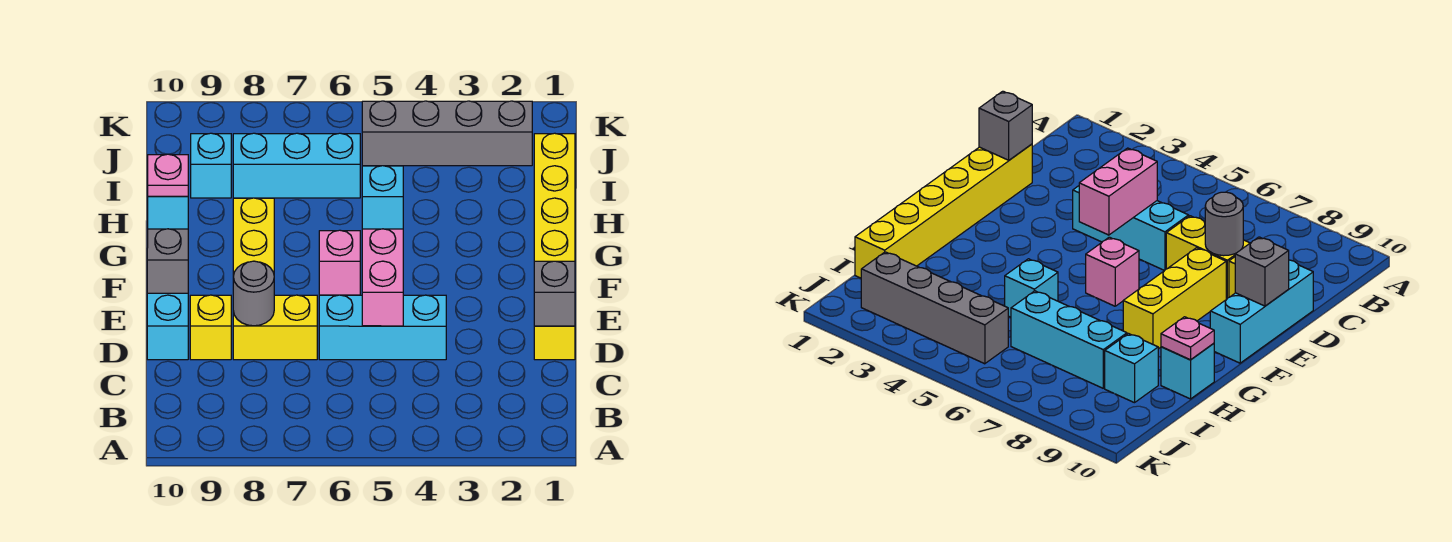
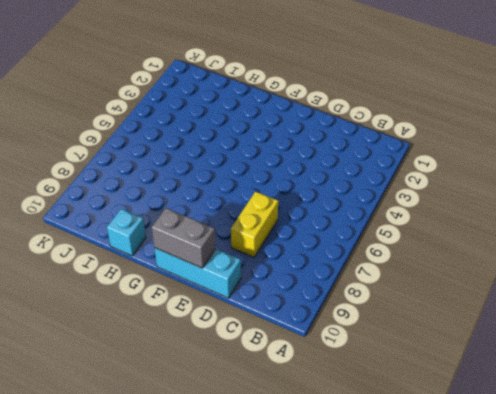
grey 1x2 brick [152,208,216,268] -> grey 1x1 brick [147,229,188,293]
none -> yellow 1x6 brick [534,133,575,360]
none -> cyan 1x3 brick [319,295,446,360]
none -> yellow 1x1 brick [190,295,231,360]

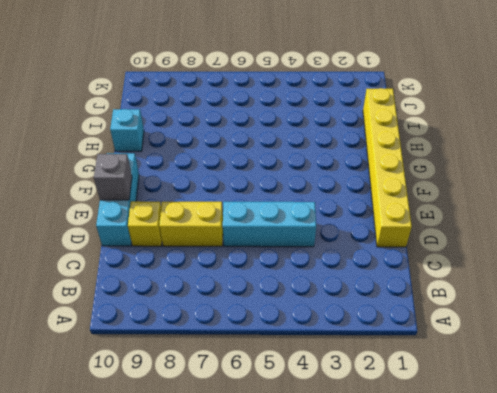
none -> yellow 1x3 brick [233,198,274,276]
none -> pink 1x1 brick [319,230,360,295]
none -> cyan 1x1 brick [362,166,403,229]

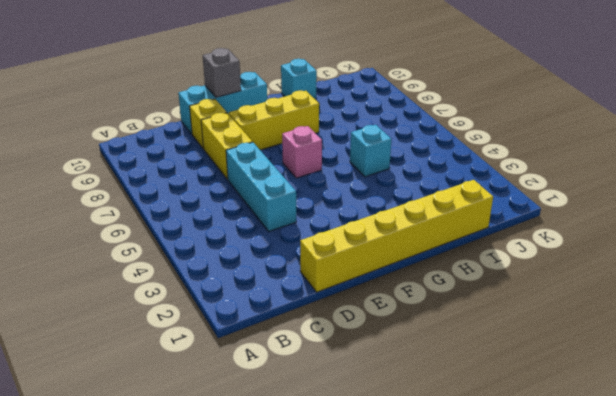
none -> cyan 1x3 brick [233,133,360,198]
none -> cyan 1x1 brick [191,133,231,198]
none -> grey 1x4 brick [362,101,532,166]

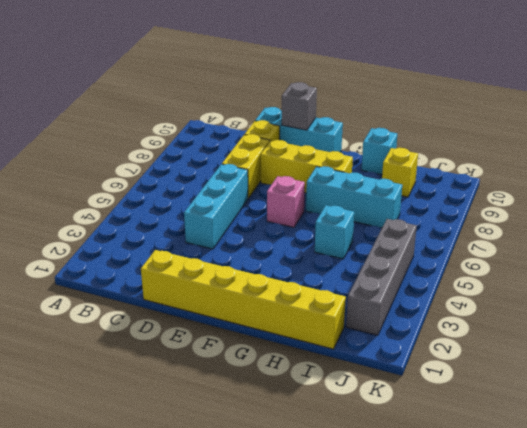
cyan 1x3 brick [306,166,402,228] -> cyan 1x3 brick turned to [233,133,360,198]
yellow 1x1 brick [382,148,418,197] -> cyan 1x1 brick [191,133,231,198]
none -> grey 1x1 brick [534,261,575,326]
none -> pink 1x2 brick [362,229,403,326]
none -> grey 1x1 round brick [233,261,274,326]

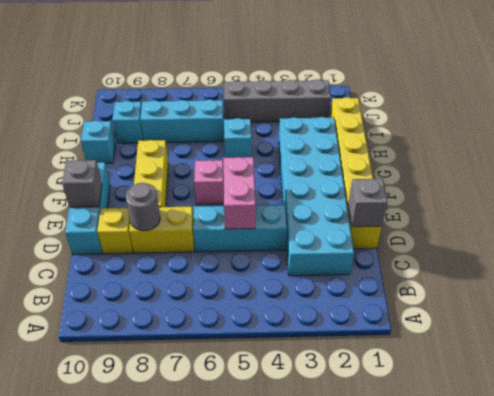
cyan 2x6 brick [279,117,354,276] -> none
none -> pink 1x1 plate [148,154,188,196]

